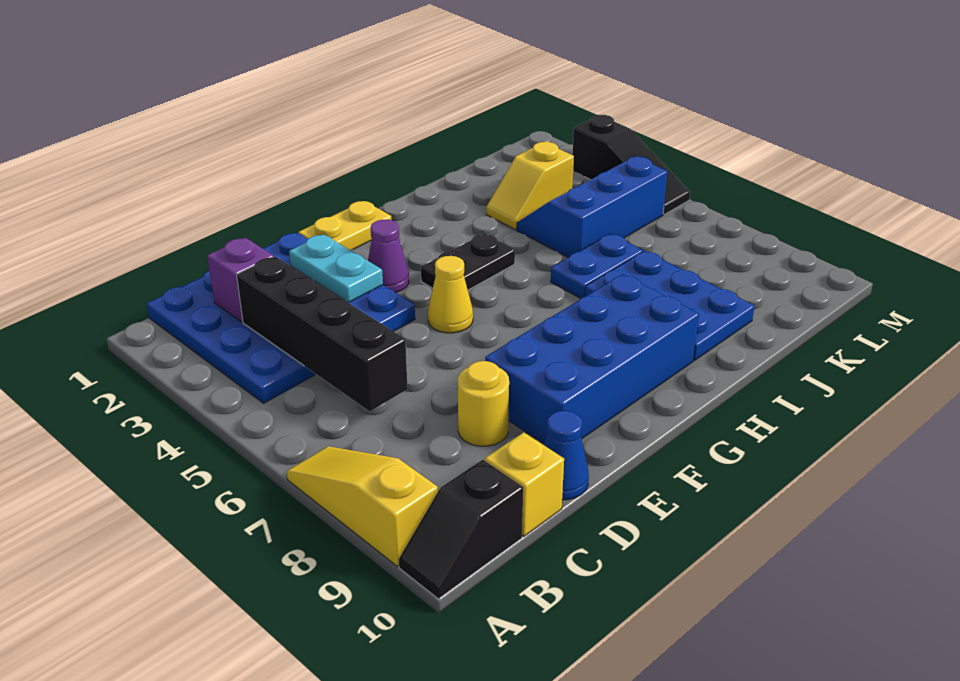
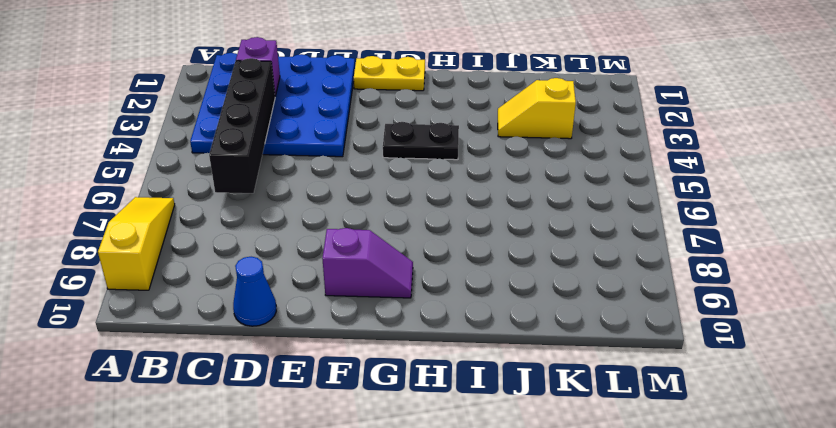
purple 1x2 slope [322,228,413,298] -> blue 2x4 brick [485,274,699,443]
none -> black 1x2 slope [399,460,523,599]
none -> yellow 1x1 brick [485,432,564,536]
none -> yellow 1x1 round brick [458,361,509,446]

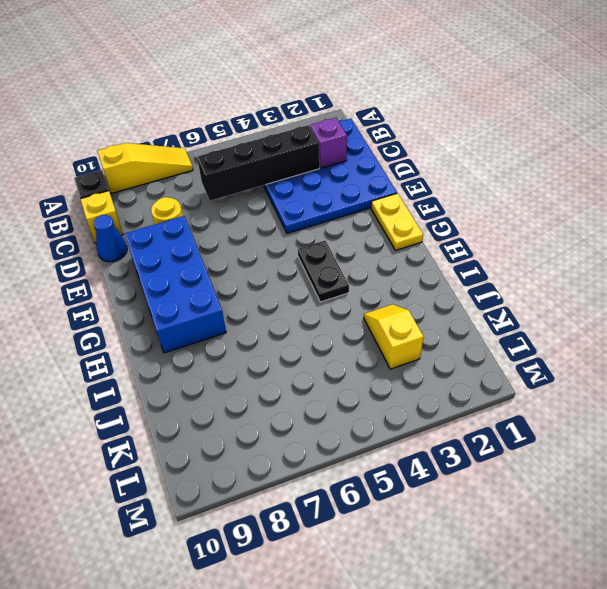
none -> purple 1x1 cone [368,220,409,293]
none -> yellow 1x1 cone [428,256,473,333]
none -> blue 1x2 plate [551,234,643,299]

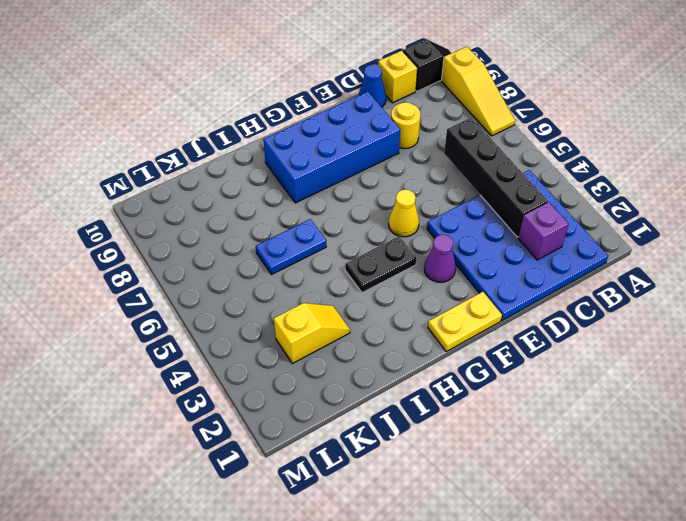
none -> blue 2x3 plate [585,251,754,360]
none -> blue 2x3 slope [517,157,667,257]
none -> black 1x3 slope [572,115,690,214]

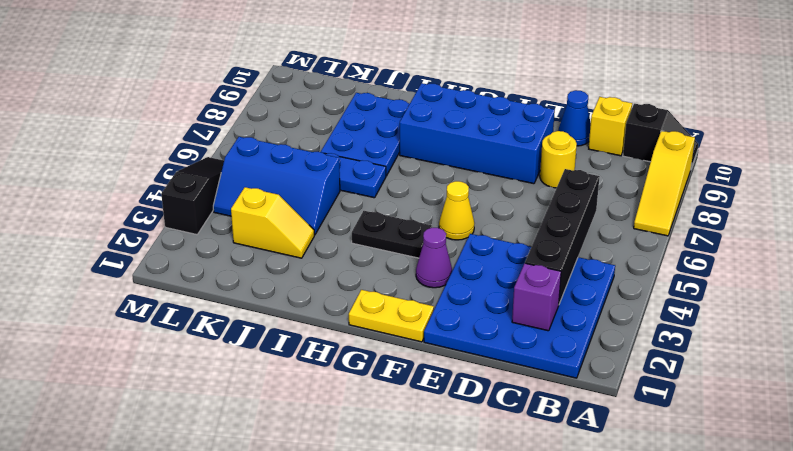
none -> cyan 1x2 plate [289,234,383,302]

